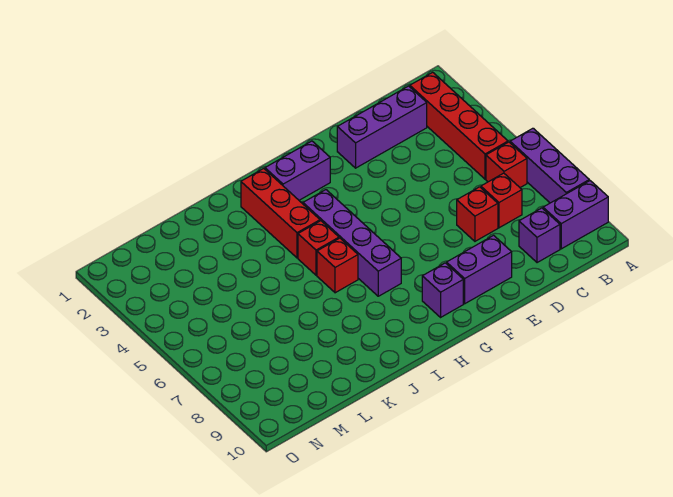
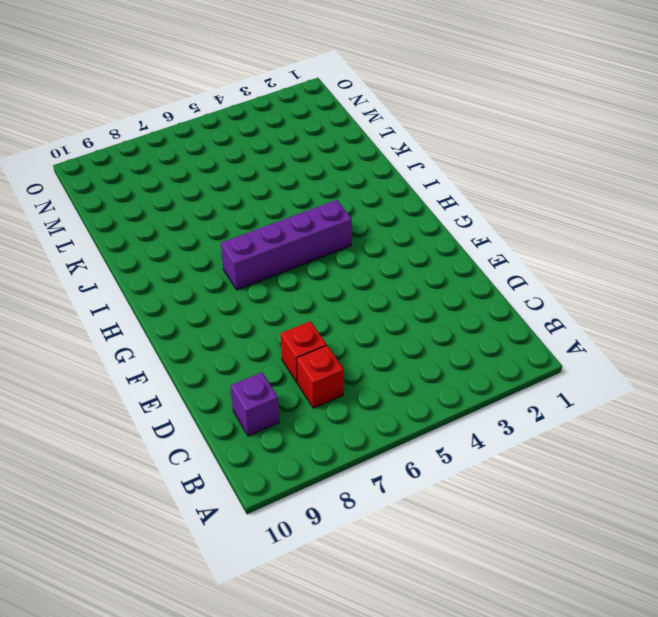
none -> purple 1x3 brick [510,128,589,203]
none -> purple 1x2 brick [543,181,608,249]
none -> red 1x4 brick [410,72,508,179]

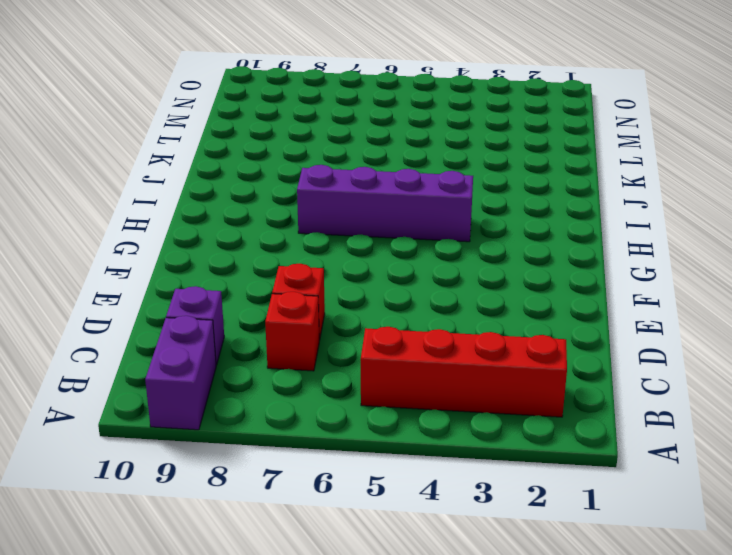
none -> purple 1x3 brick [510,128,589,203]
none -> red 1x1 brick [486,142,527,188]
none -> purple 1x3 brick [337,86,427,168]

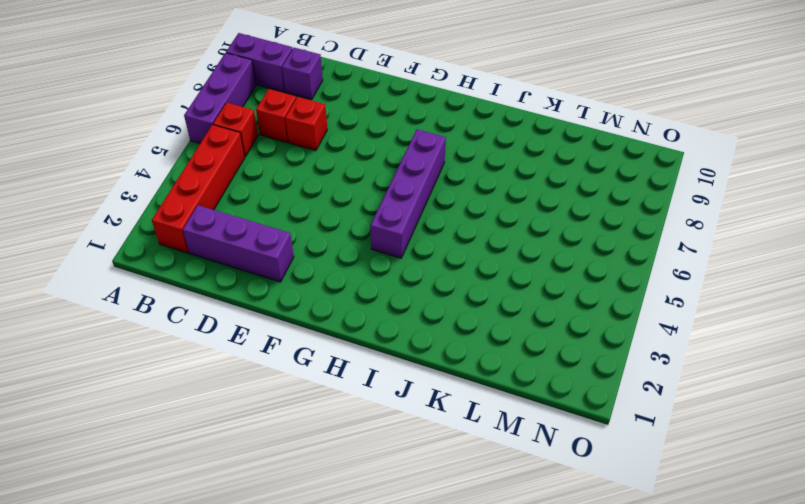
none -> purple 1x2 brick [447,235,512,304]
none -> purple 1x2 brick [265,141,330,200]
none -> purple 1x1 brick [422,263,463,317]

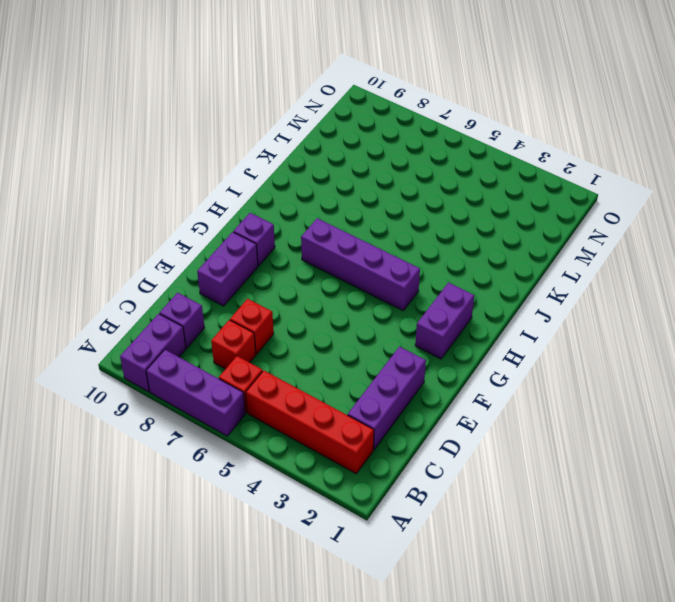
none -> red 1x3 brick [241,169,320,258]
none -> red 1x1 brick [298,221,339,275]
none -> red 1x1 brick [317,238,358,293]

